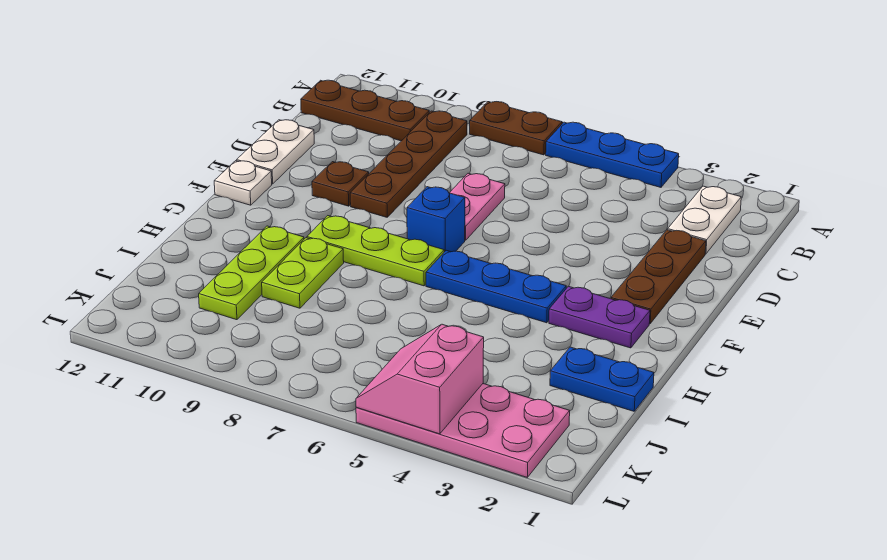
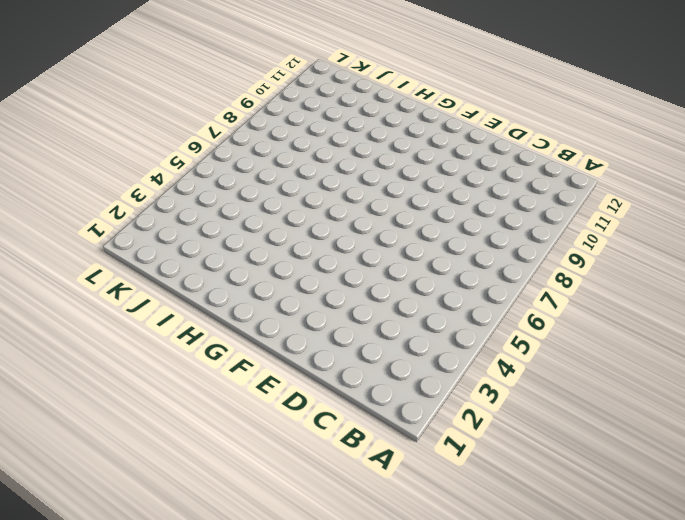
none -> blue 1x3 plate [546,122,679,187]
none -> brown 1x2 plate [470,102,562,155]
none -> white 1x2 plate [668,186,741,254]

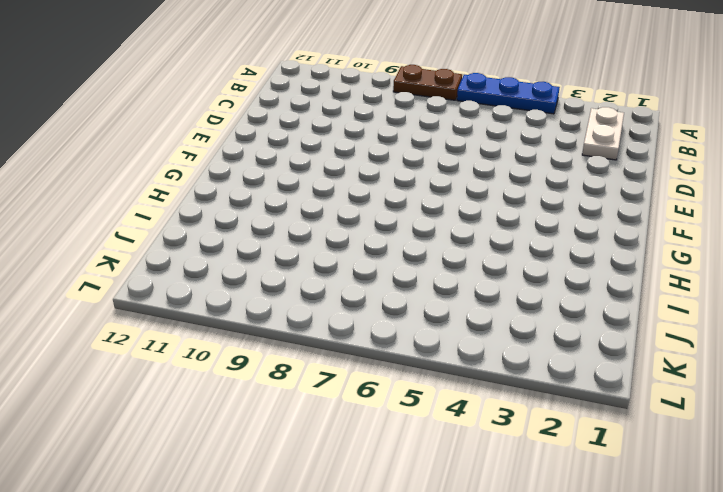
none -> brown 1x4 plate [350,111,467,217]
none -> brown 1x3 plate [301,80,429,141]
none -> brown 1x3 plate [611,230,706,324]

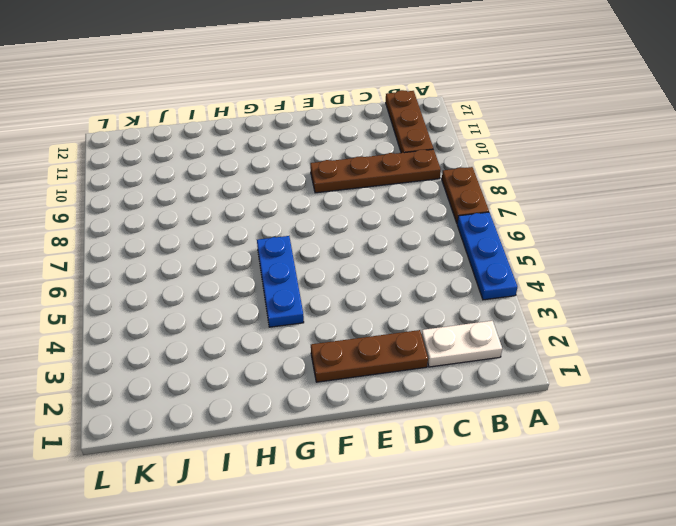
none -> pink 1x2 plate [450,173,505,240]
none -> white 1x2 plate [237,120,314,184]
none -> brown 1x1 plate [312,162,369,206]

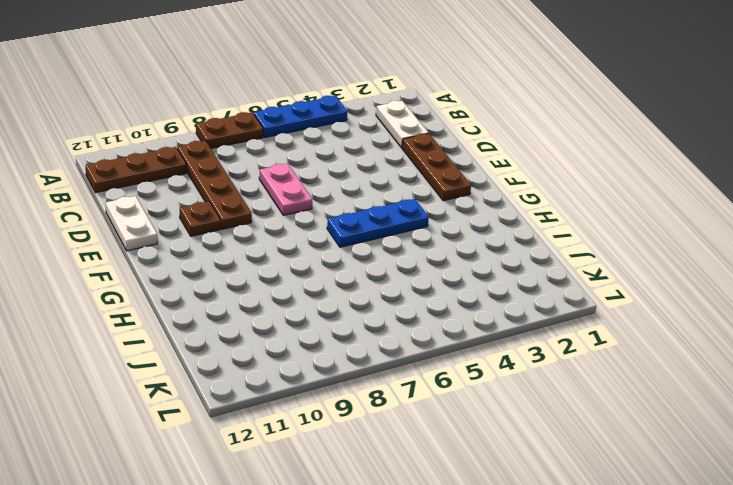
none -> blue 1x1 brick [407,187,465,252]
none -> white 1x1 plate [214,161,272,205]
none -> purple 1x2 plate [549,286,650,348]

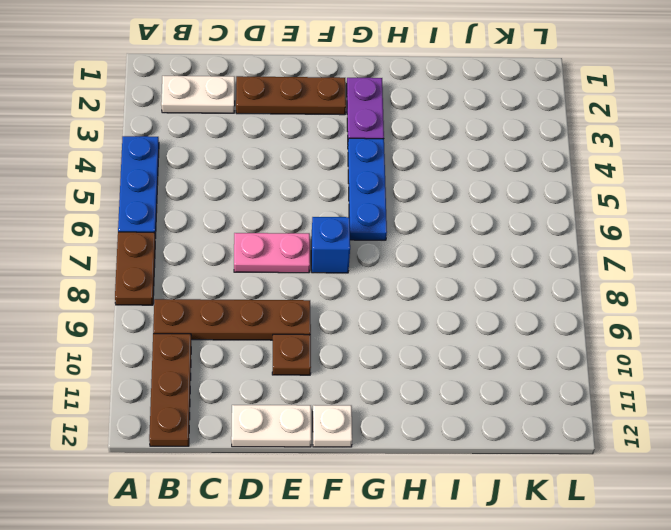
none -> lime 1x3 plate [307,216,444,286]
none -> lime 1x2 plate [262,238,344,308]
none -> lime 1x3 plate [199,226,304,320]

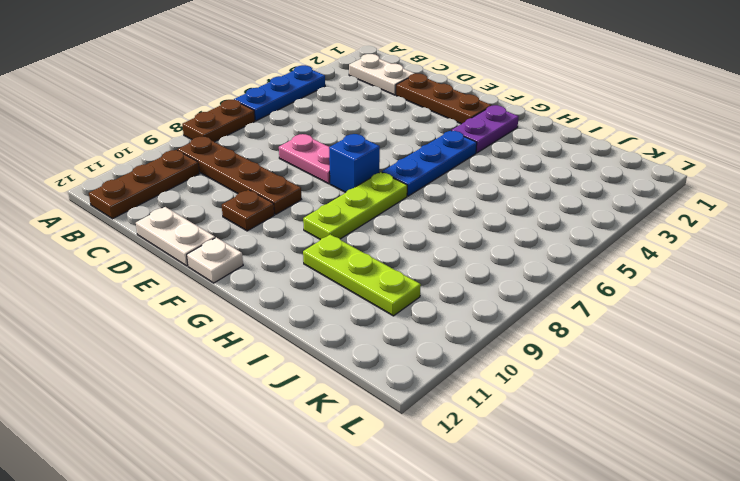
none -> lime 1x2 plate [262,238,344,308]
none -> blue 1x2 plate [550,347,654,411]
none -> pink 2x4 plate [356,384,570,477]

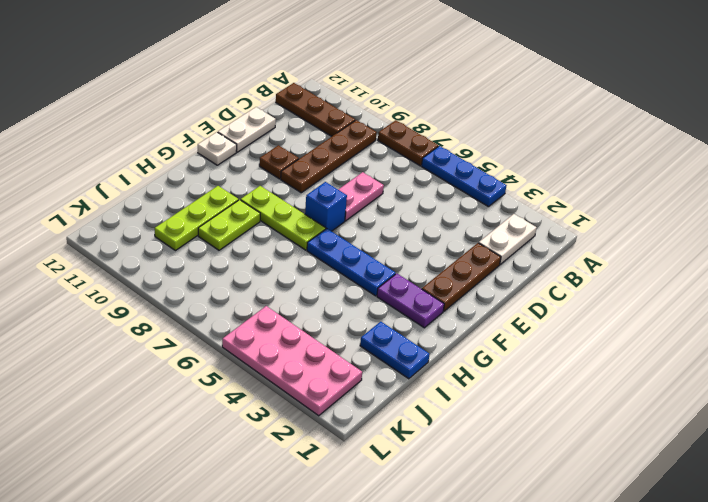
none -> pink 2x2 slope [356,324,484,434]

